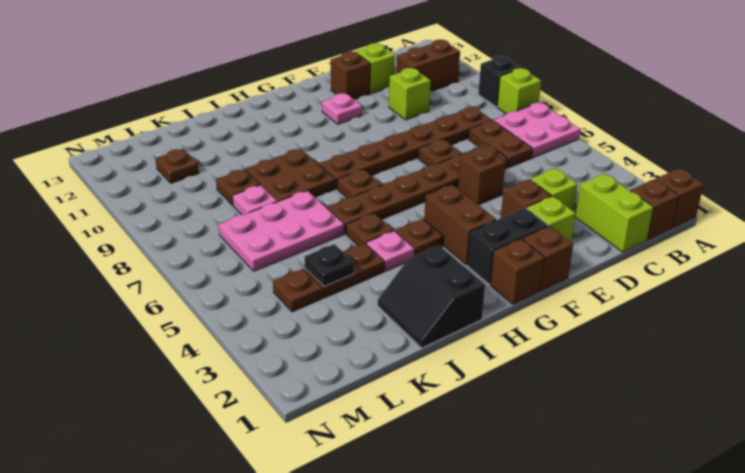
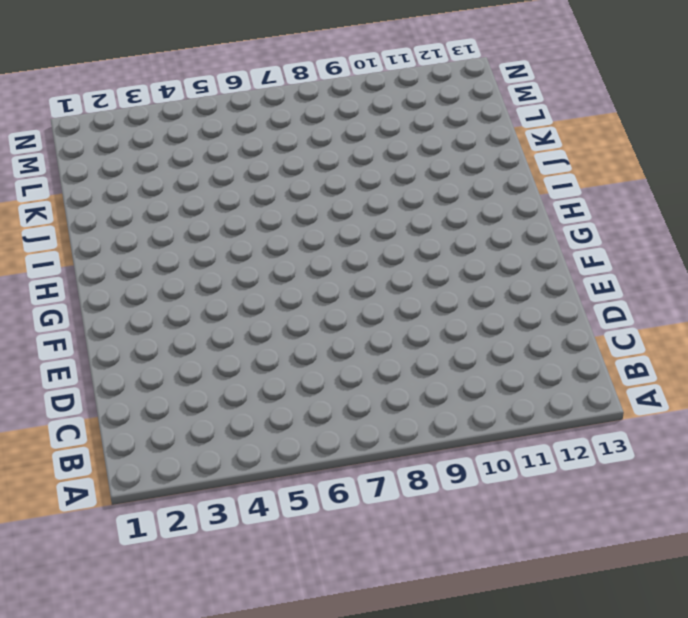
none -> brown 1x1 brick [655,168,704,228]
none -> pink 2x2 plate [494,103,580,158]
none -> lime 1x1 brick [497,68,541,114]
none -> black 1x1 brick [478,56,521,107]

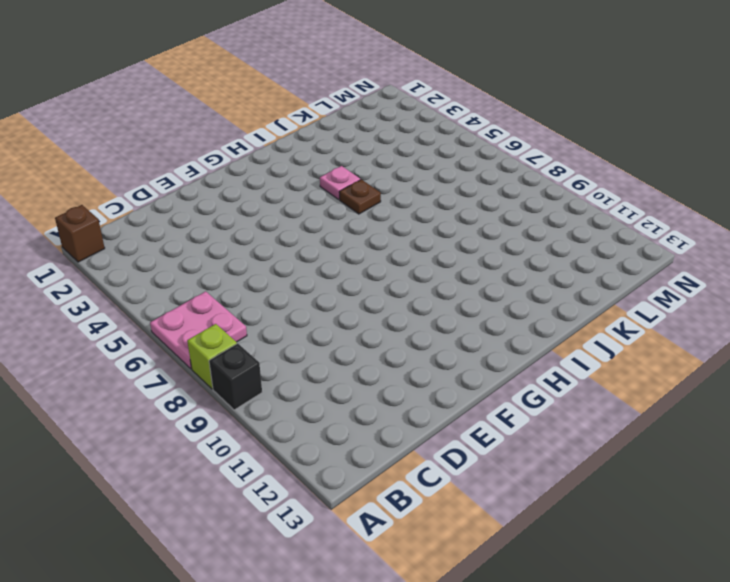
none -> brown 1x1 brick [630,179,679,240]
none -> brown 1x2 brick [396,40,460,91]
none -> lime 1x2 brick [575,174,654,252]
none -> brown 1x2 plate [469,120,533,168]

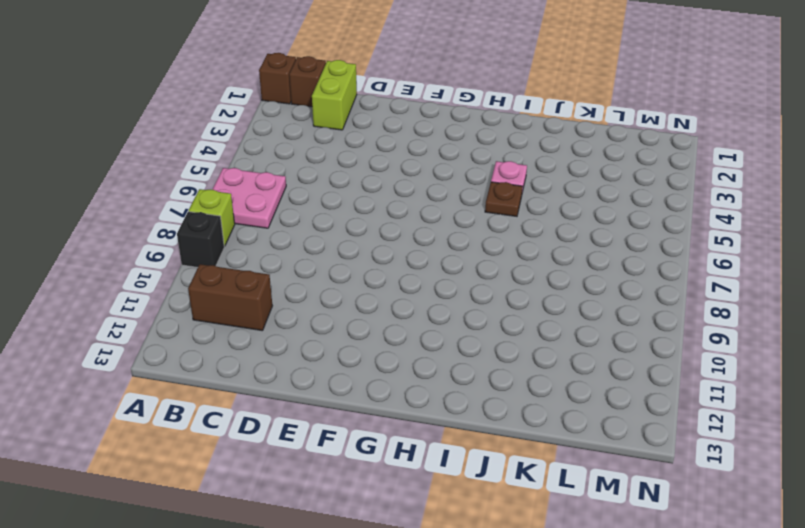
none -> brown 1x2 plate [469,120,533,168]
none -> brown 1x6 plate [319,107,492,189]
none -> lime 1x1 brick [530,168,578,211]
none -> brown 1x6 plate [327,144,508,234]

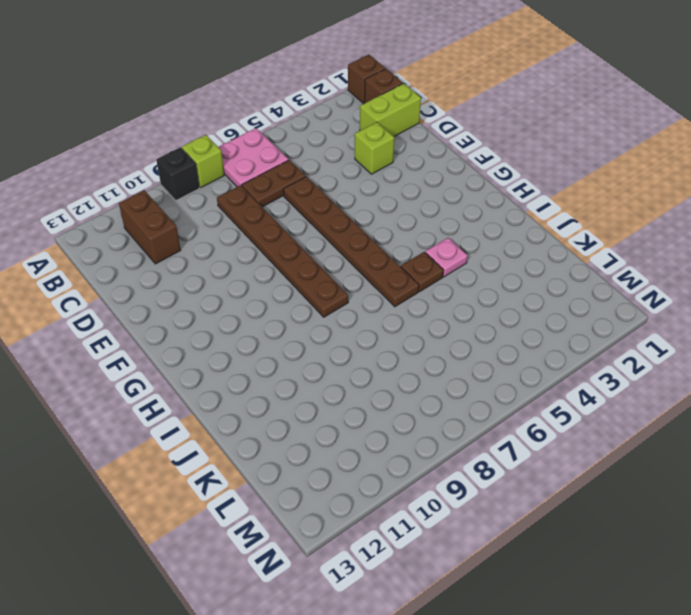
none -> lime 1x1 brick [389,68,430,120]
none -> lime 1x1 brick [355,43,395,94]
none -> lime 1x1 brick [526,196,576,242]
none -> brown 1x1 brick [501,179,551,218]

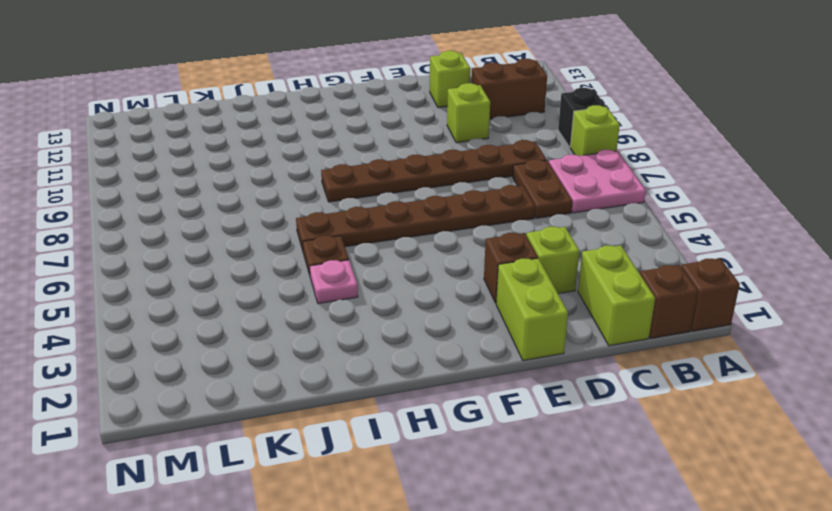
lime 1x2 brick [496,258,568,361] -> lime 1x1 brick [526,196,576,242]
none -> brown 1x1 brick [458,147,506,205]
none -> brown 1x1 plate [418,139,462,166]
none -> brown 1x1 brick [331,51,370,100]
none -> brown 1x1 brick [522,226,573,291]

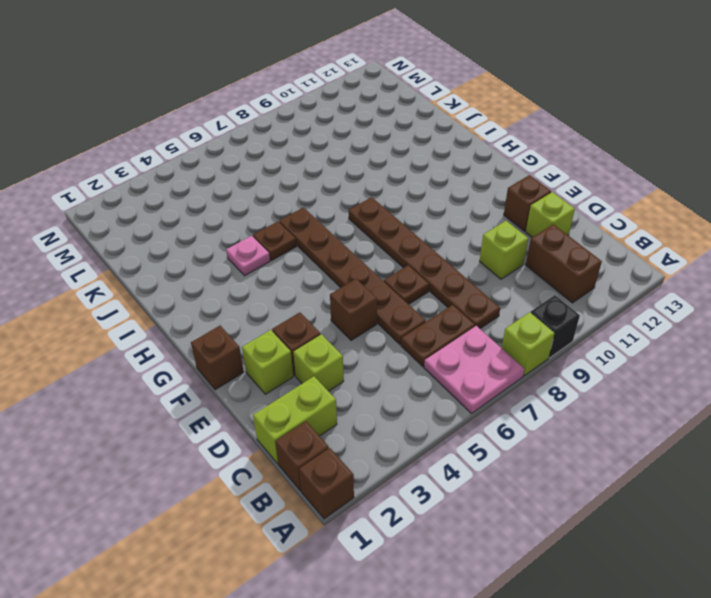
none -> black 1x2 brick [467,208,548,284]
none -> pink 1x1 plate [322,93,362,124]
none -> brown 1x1 brick [490,239,545,304]
none -> brown 1x2 brick [424,185,496,265]

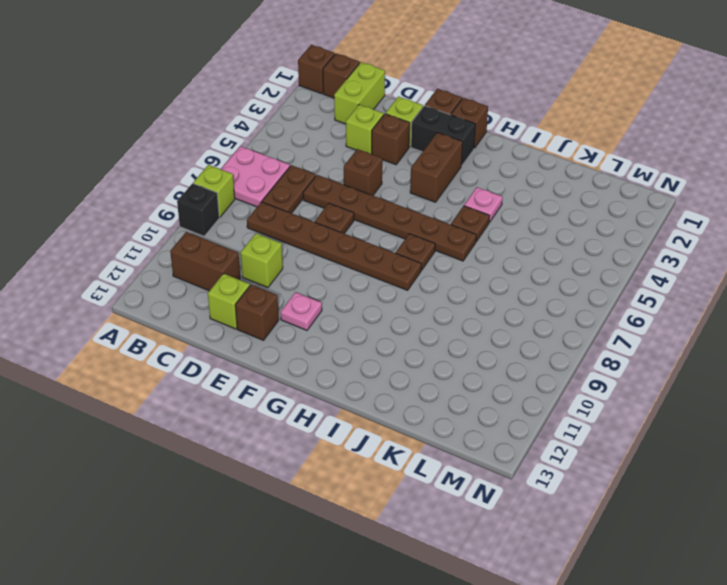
none -> brown 1x1 plate [396,219,443,256]
none -> black 2x2 slope [378,245,485,348]
none -> brown 2x2 plate [245,149,335,202]
none -> brown 1x2 plate [305,243,385,298]

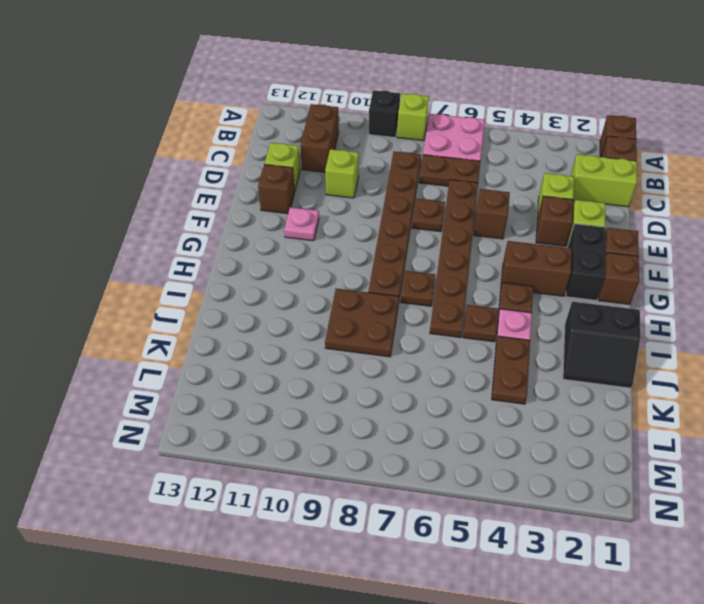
none -> pink 2x3 plate [219,191,344,271]
none -> pink 1x1 plate [232,185,277,215]
none -> brown 1x1 plate [216,169,260,205]
none -> brown 1x1 plate [273,269,323,312]

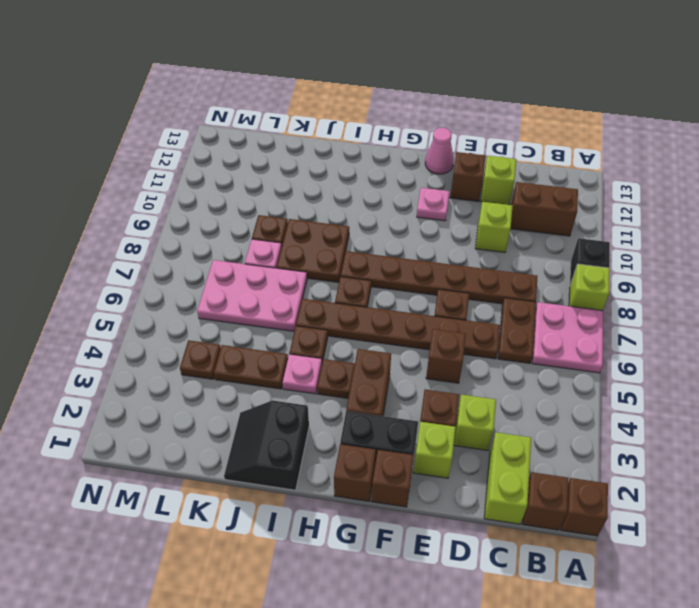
pink 1x1 cone [425,128,454,174] -> none
none -> brown 1x1 plate [155,149,199,183]
none -> black 1x1 plate [305,244,354,287]

